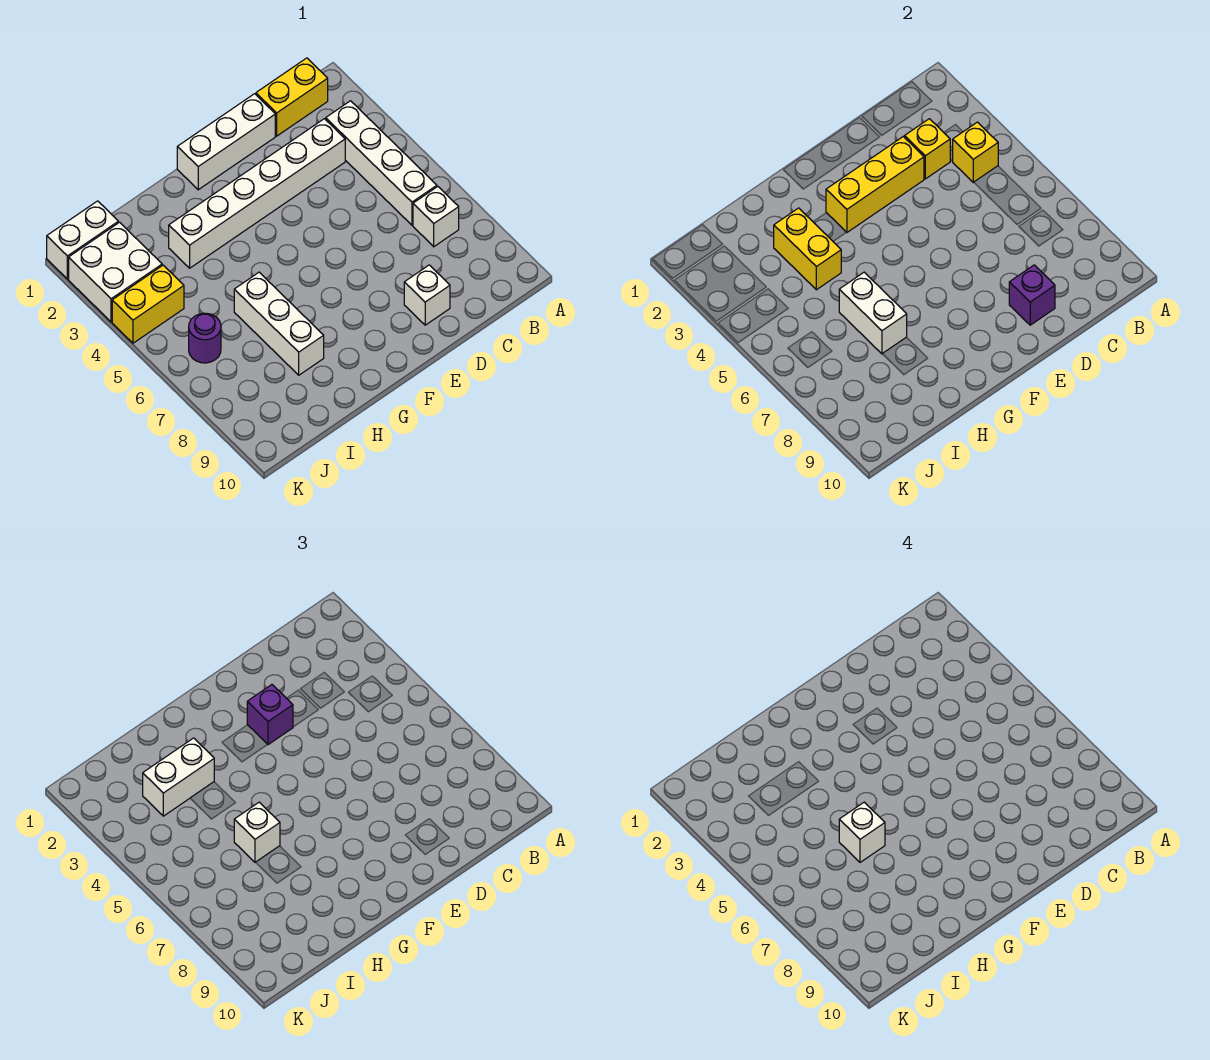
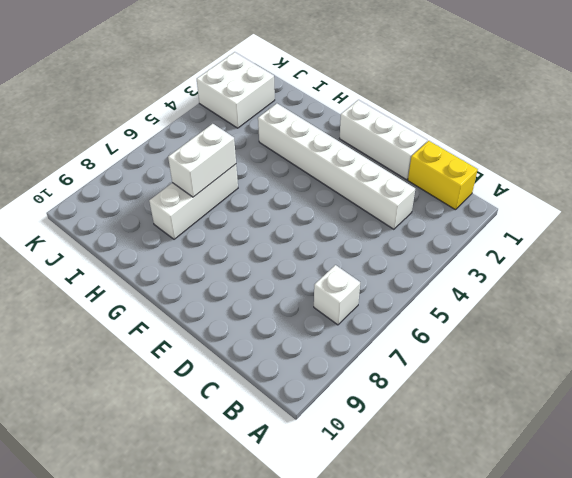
none -> white 1x4 brick [326,101,437,225]
none -> white 1x1 brick [404,265,450,325]
none -> white 1x2 brick [47,201,119,279]

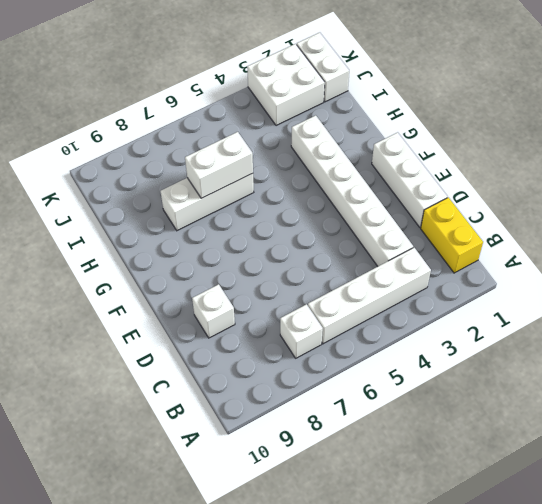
none -> yellow 1x2 brick [112,265,184,343]
none -> purple 1x1 round brick [189,313,221,363]
none -> yellow 1x1 brick [952,122,998,182]

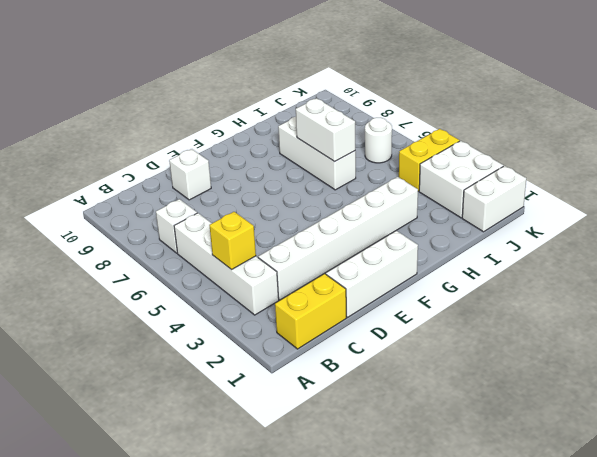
white 1x1 round brick [365,118,392,163] -> purple 1x1 round brick [189,313,221,363]
none -> yellow 1x1 brick [905,119,950,179]
none -> yellow 1x3 brick [826,137,924,232]
none -> purple 1x1 brick [1009,265,1055,325]

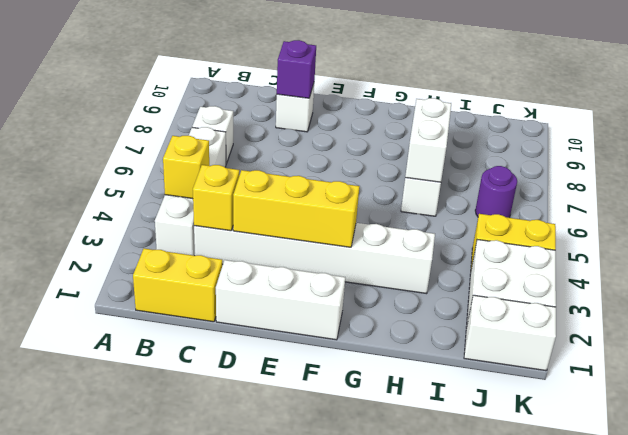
none -> yellow 1x2 brick [774,208,841,290]
none -> purple 1x1 brick [247,685,293,745]
none -> white 1x2 brick [143,738,214,816]

